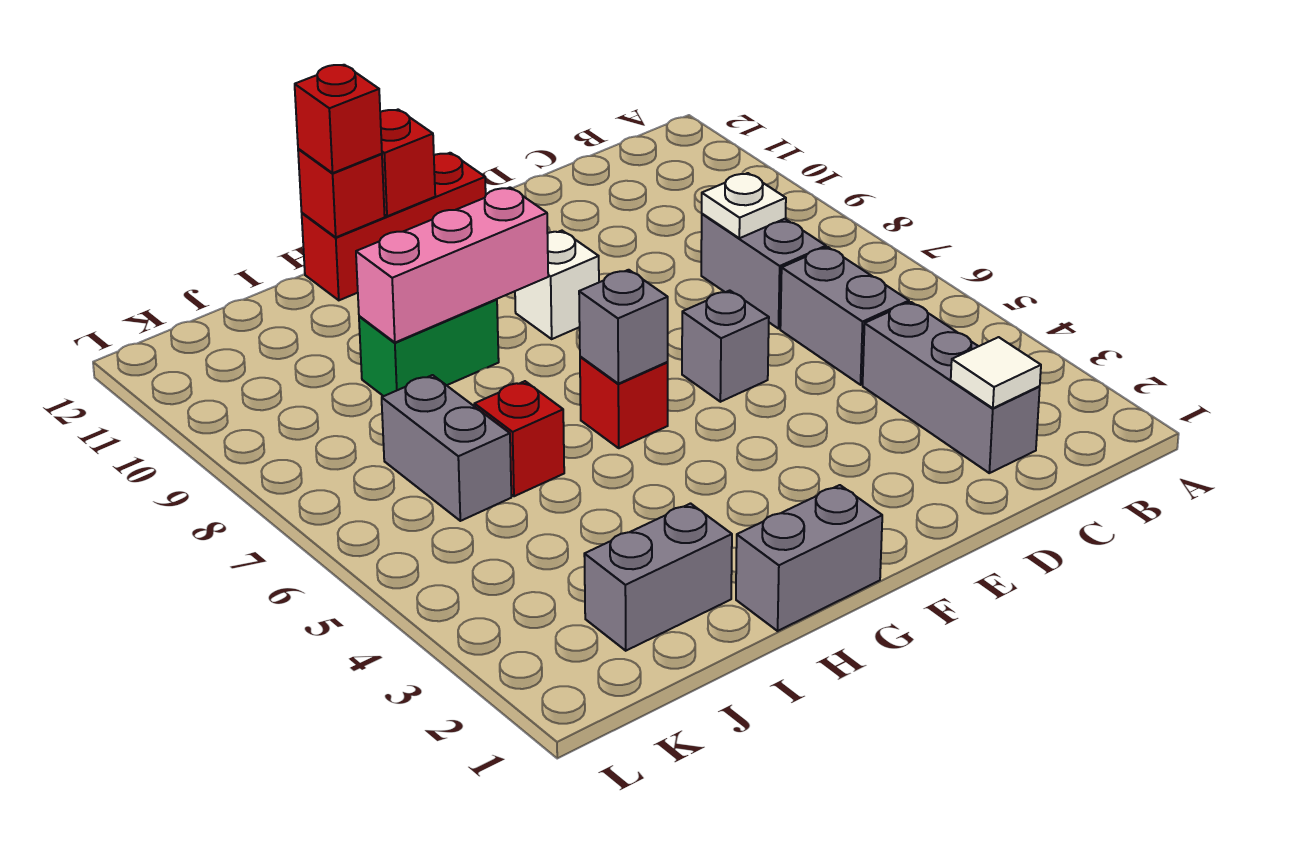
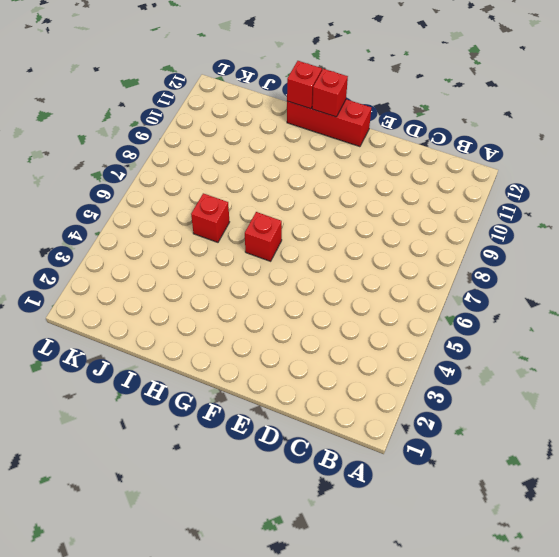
none -> grey 1x3 brick [863,302,1040,473]
none -> grey 1x2 brick [780,247,909,385]
none -> grey 1x2 brick [701,214,826,329]

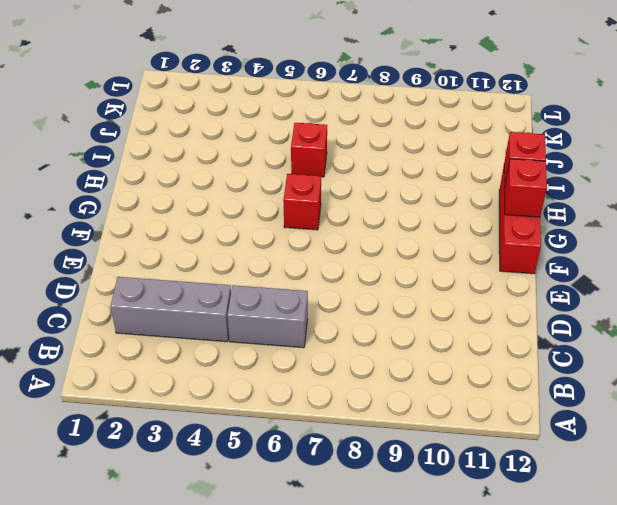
none -> grey 1x2 brick [701,214,826,329]
none -> grey 1x1 brick [682,291,769,402]
none -> white 1x1 brick [515,231,599,339]

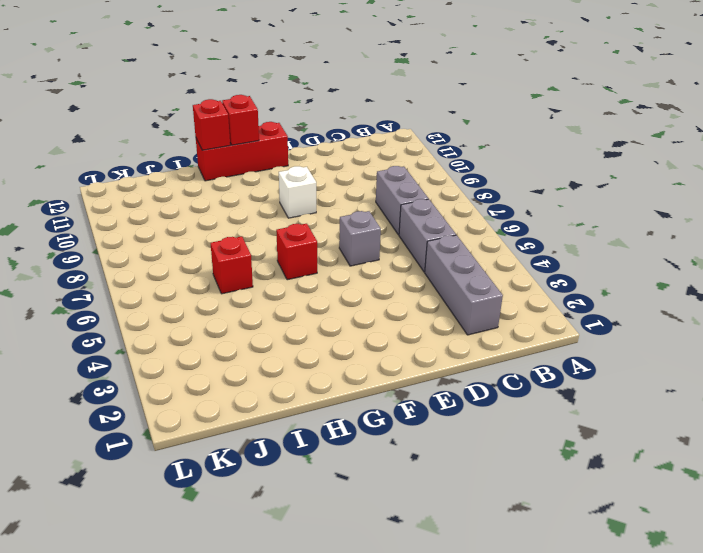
none -> grey 1x2 brick [736,485,882,631]
none -> green 1x2 brick [359,299,499,396]
none -> grey 1x2 brick [584,504,732,651]

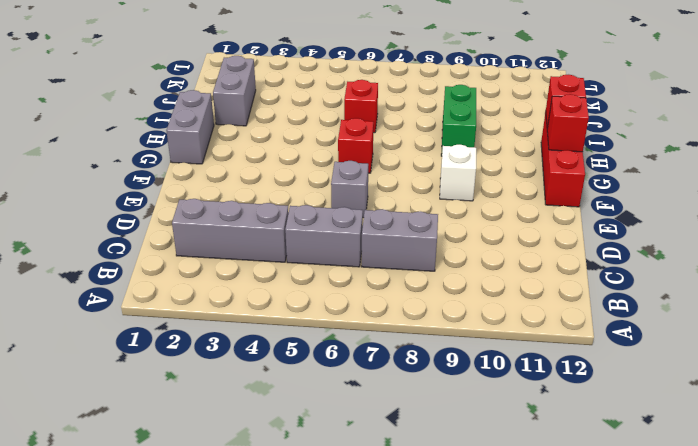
none -> grey 1x2 brick [382,375,511,521]
none -> white 1x1 tile [951,337,1041,408]
none -> white 1x1 plate [702,173,786,238]

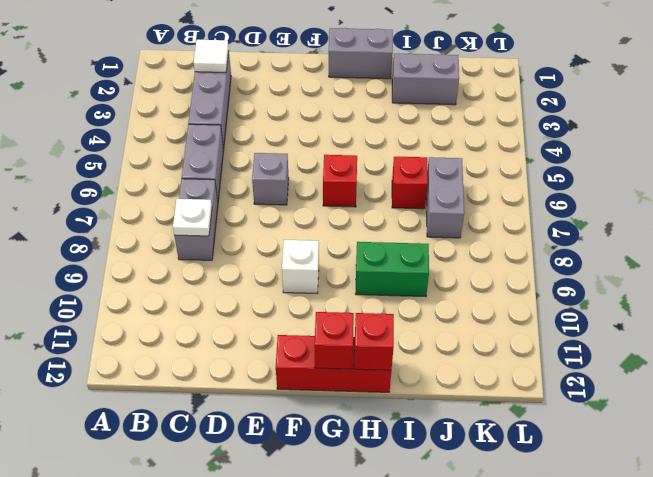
none -> grey 1x1 brick [579,270,668,384]
none -> pink 1x3 brick [356,187,548,343]
none -> red 1x1 brick [295,65,382,173]

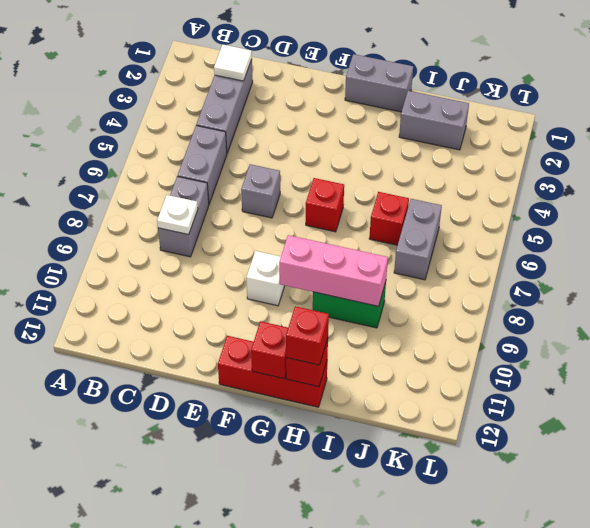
none -> grey 1x1 brick [579,270,668,384]

